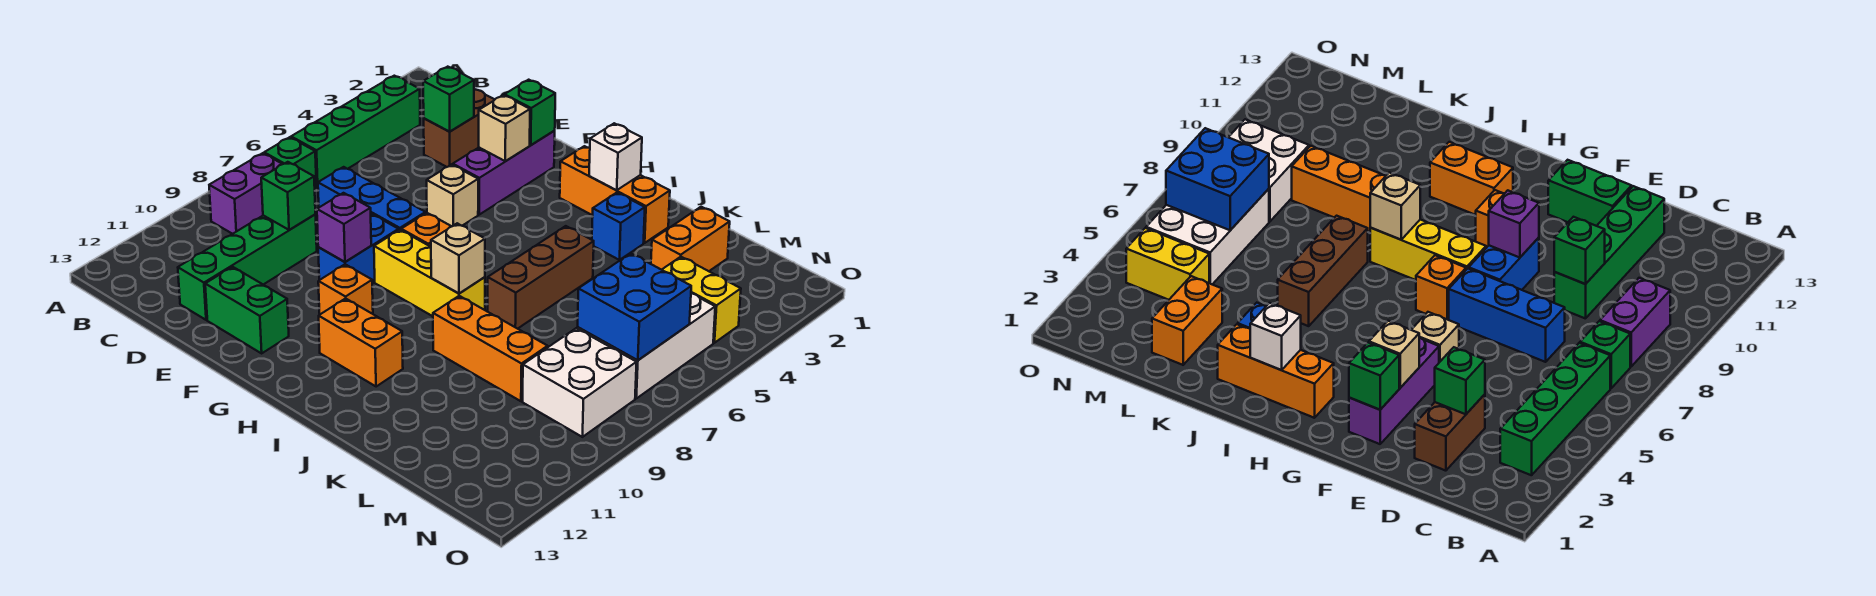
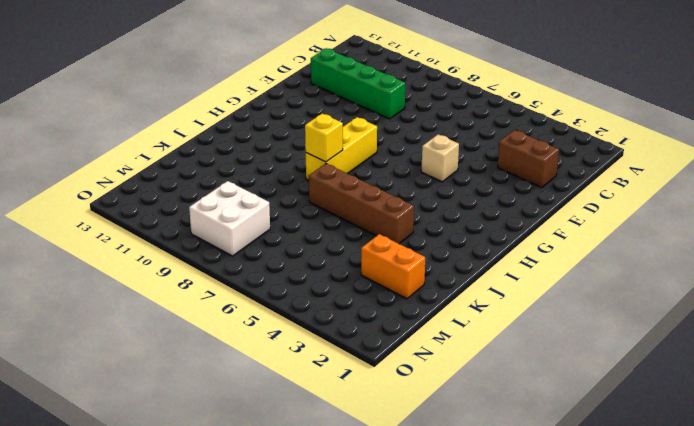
yellow 1x1 brick [305,113,343,162] -> tan 1x1 brick [431,223,485,294]
brown 1x4 brick [309,164,414,244] -> brown 1x3 brick [488,226,594,329]
none -> green 1x4 brick [291,76,420,187]
none -> green 1x1 brick [264,137,316,188]
none -> purple 1x2 brick [209,153,282,234]
none -> blue 1x3 brick [318,167,426,230]

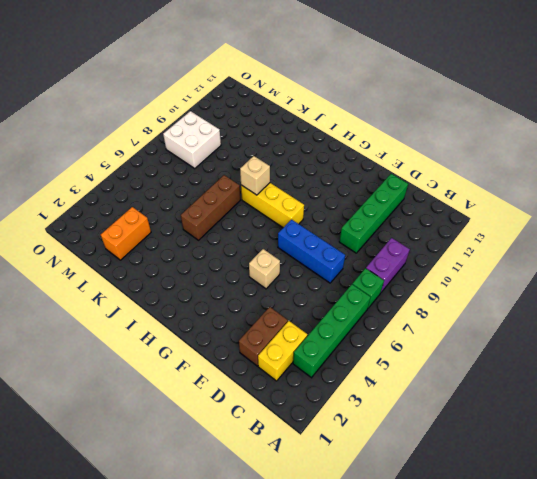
yellow 1x2 brick [258,321,307,381] -> yellow 1x2 brick turned to [662,257,741,343]
none -> green 1x2 brick [205,267,289,353]
none -> purple 1x3 brick [453,131,555,215]
none -> blue 1x2 brick [318,214,399,283]
none -> orange 1x1 brick [401,213,452,247]

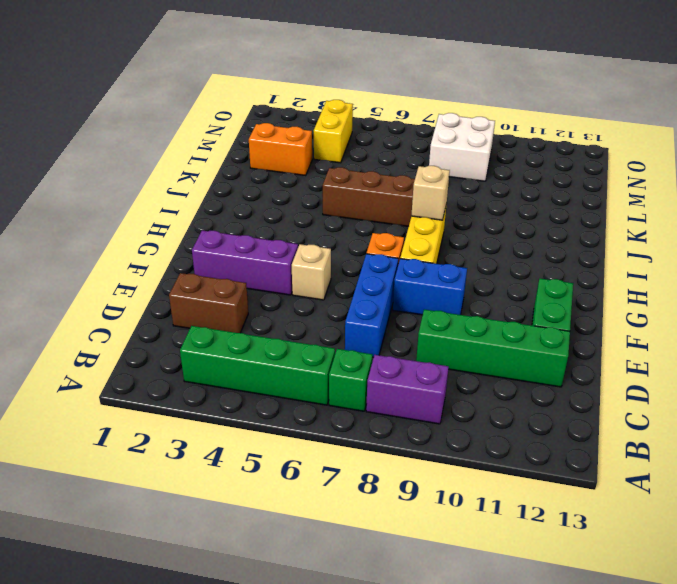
none -> orange 1x1 brick [318,264,373,314]
none -> orange 1x3 brick [560,146,670,243]
none -> orange 1x2 brick [319,298,403,387]
none -> blue 1x1 brick [592,193,645,260]

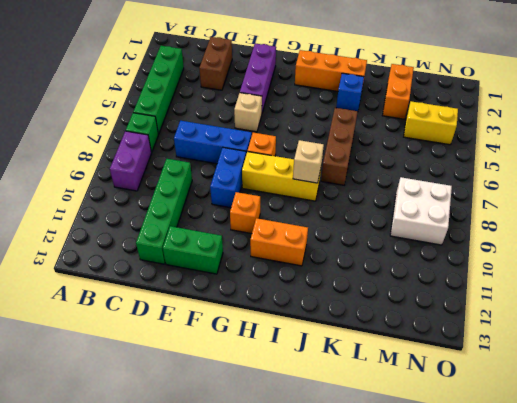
none -> orange 1x3 brick [433,296,548,401]
none -> white 2x3 brick [577,293,715,398]
none -> green 1x1 brick [423,67,474,132]
none -> green 1x1 brick [261,162,315,230]

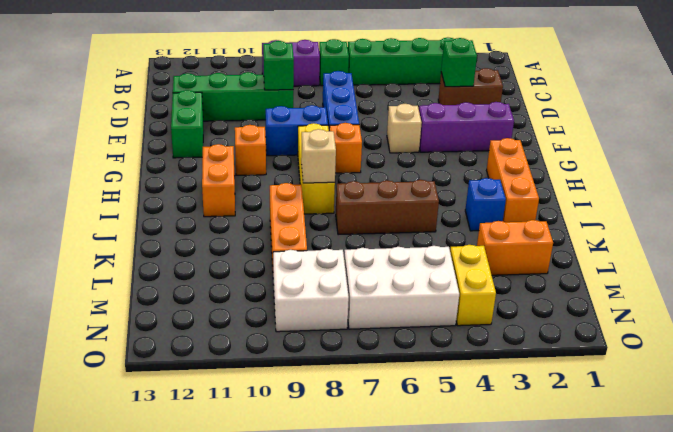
none -> green 1x1 brick [504,80,555,145]
none -> tan 1x1 brick [479,95,530,161]
none -> purple 1x1 brick [317,193,371,262]
none -> white 1x1 brick [589,123,642,190]

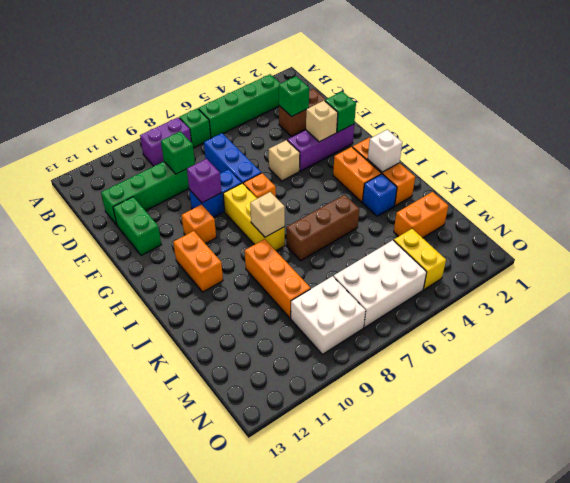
orange 1x2 brick [333,147,381,202] -> none
none -> blue 2x2 brick [578,253,691,360]

